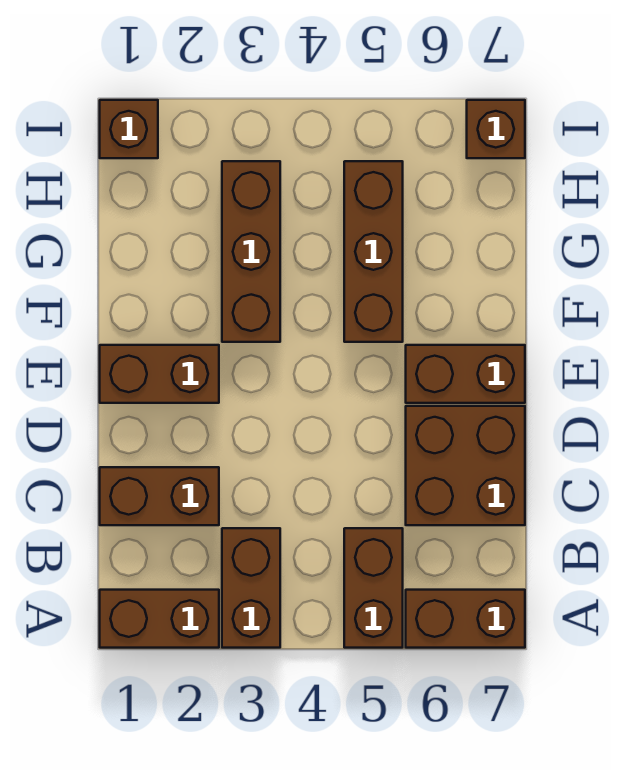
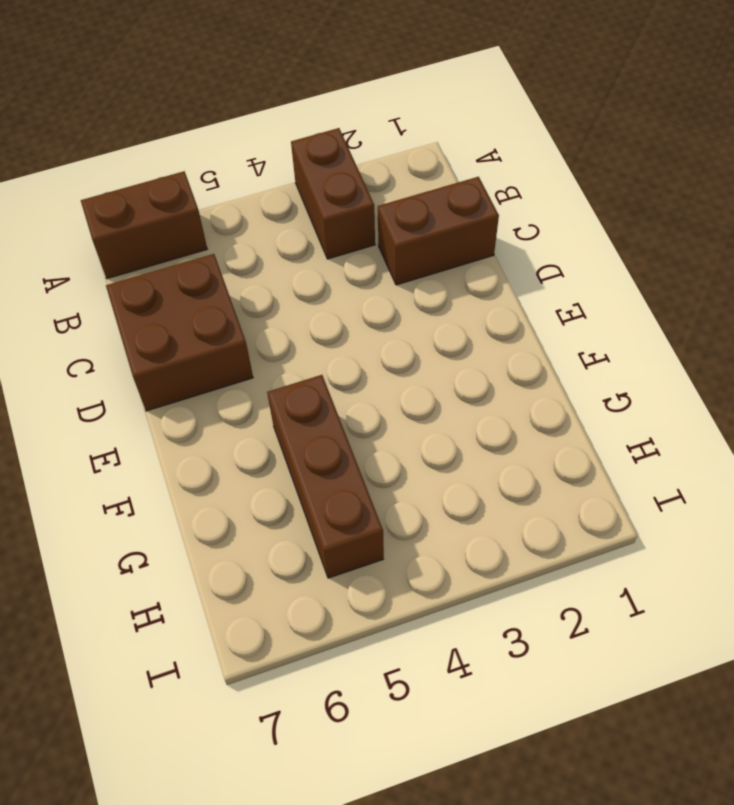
none -> brown 1x2 brick [100,590,219,648]
none -> brown 1x2 brick [344,528,403,648]
none -> brown 1x2 brick [100,345,219,403]

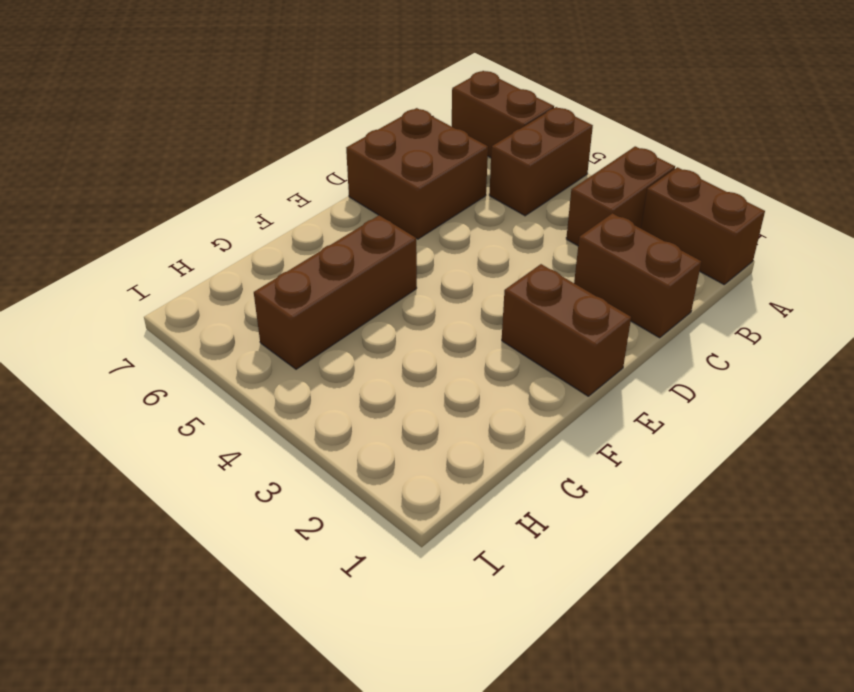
none -> brown 1x2 brick [406,345,525,403]
none -> brown 1x3 brick [222,161,280,342]
none -> brown 1x1 brick [100,100,158,158]

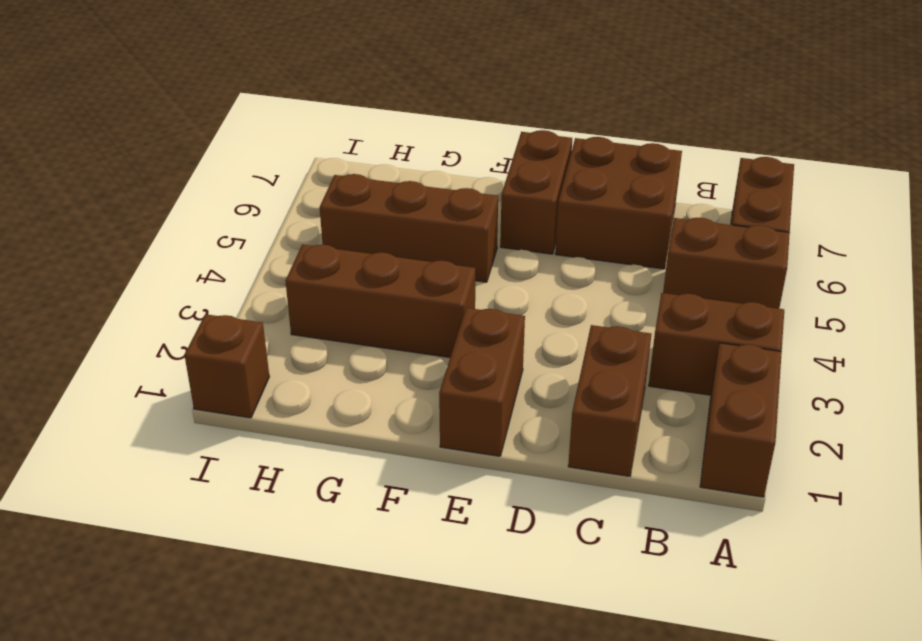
none -> brown 1x1 brick [467,100,525,158]

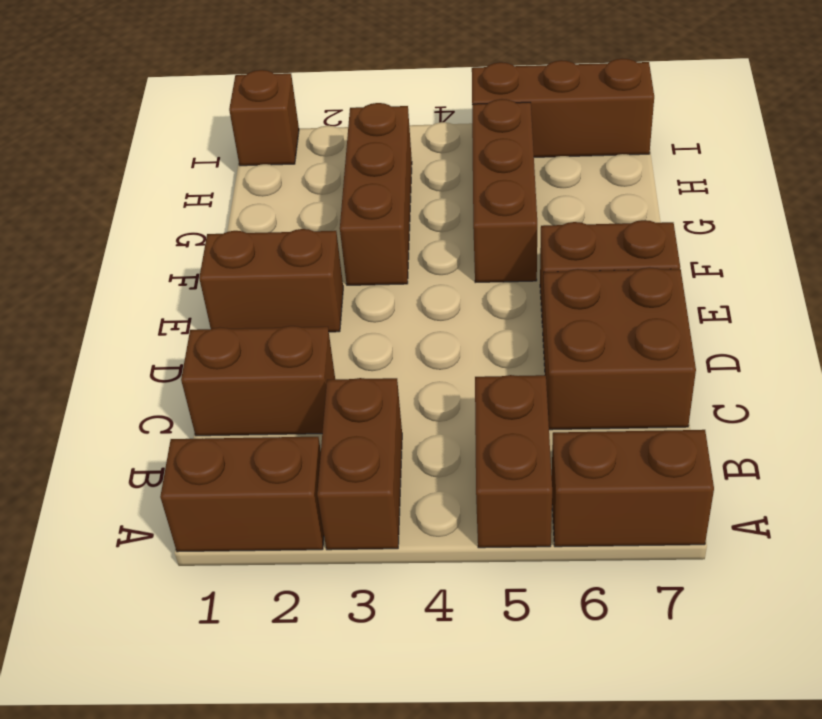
brown 1x3 brick [472,59,654,157] -> brown 1x1 brick [467,100,525,158]

